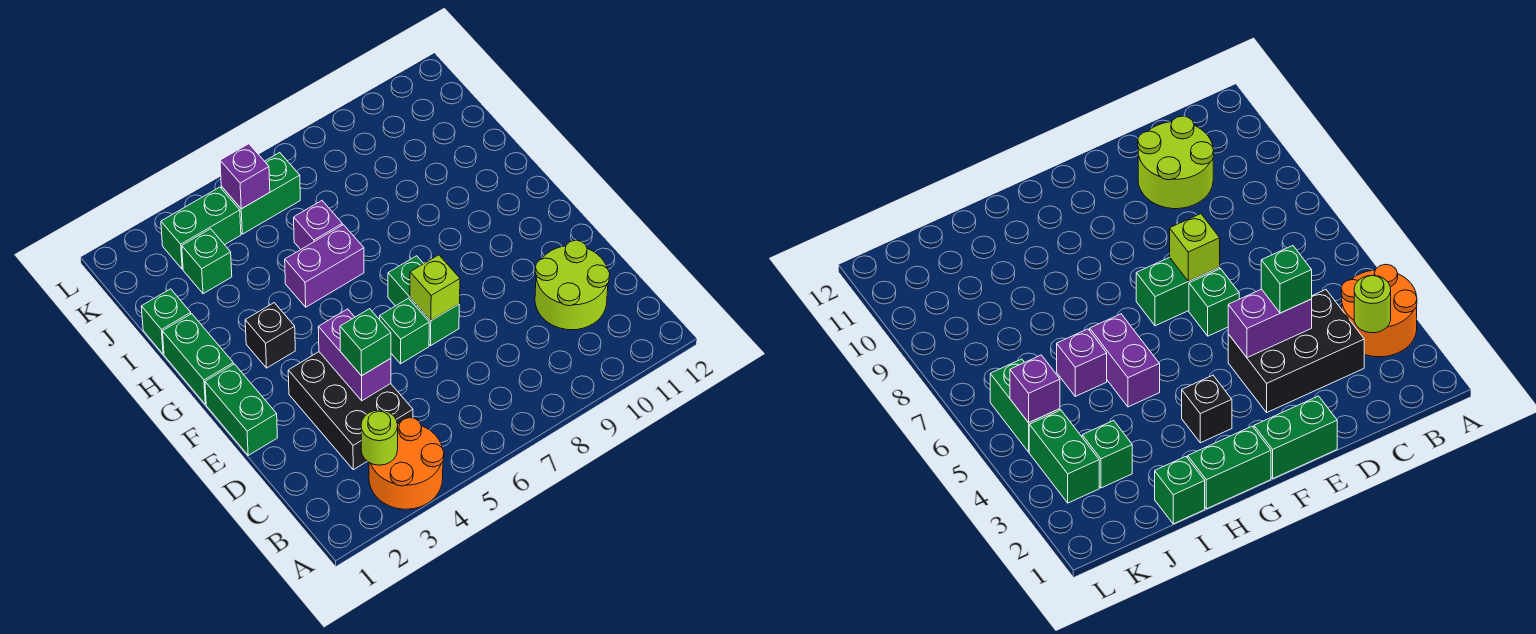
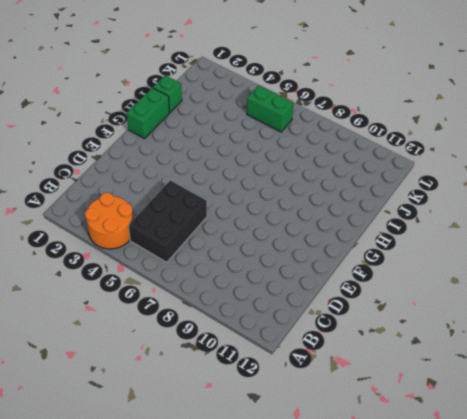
black 2x3 brick [129,180,207,262] -> black 2x3 brick moved to [288,352,413,470]
none -> lime 2x2 round brick [535,240,610,330]
none -> green 1x2 brick [205,364,278,455]
none -> green 1x1 brick [380,298,429,364]

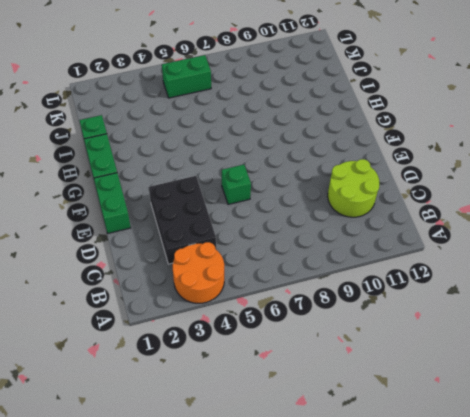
none -> green 1x2 brick [388,256,459,346]
none -> black 1x1 brick [245,303,295,368]
none -> purple 1x2 brick [285,225,364,307]

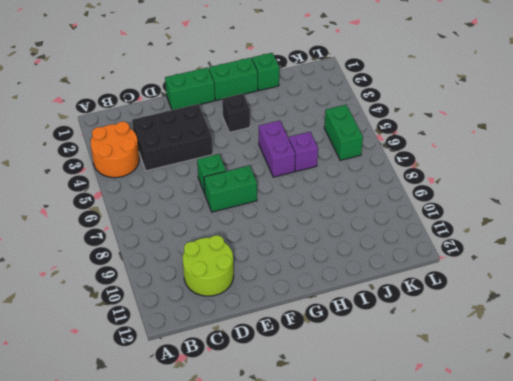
none -> green 1x1 brick [182,229,232,294]
none -> green 1x2 brick [161,187,241,269]
none -> lime 1x1 round brick [361,410,398,465]

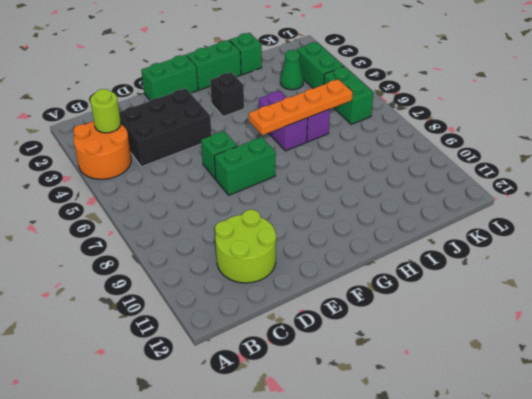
orange 1x4 plate [249,79,353,135] -> none
green 1x1 cone [280,50,304,90] -> green 1x1 brick [182,229,232,294]
none -> purple 1x2 brick [318,309,391,401]
none -> lime 1x1 brick [410,255,460,321]
none -> purple 1x1 brick [220,144,270,209]

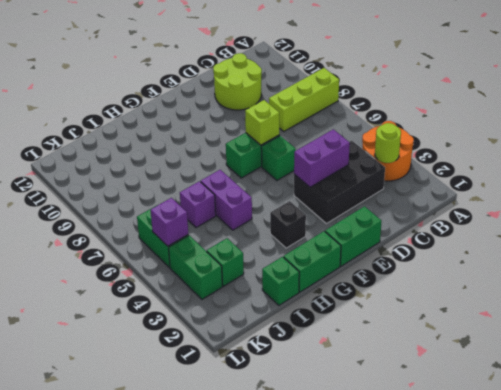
lime 1x3 brick [269,68,339,131] -> none
none -> green 1x1 brick [340,309,391,376]

